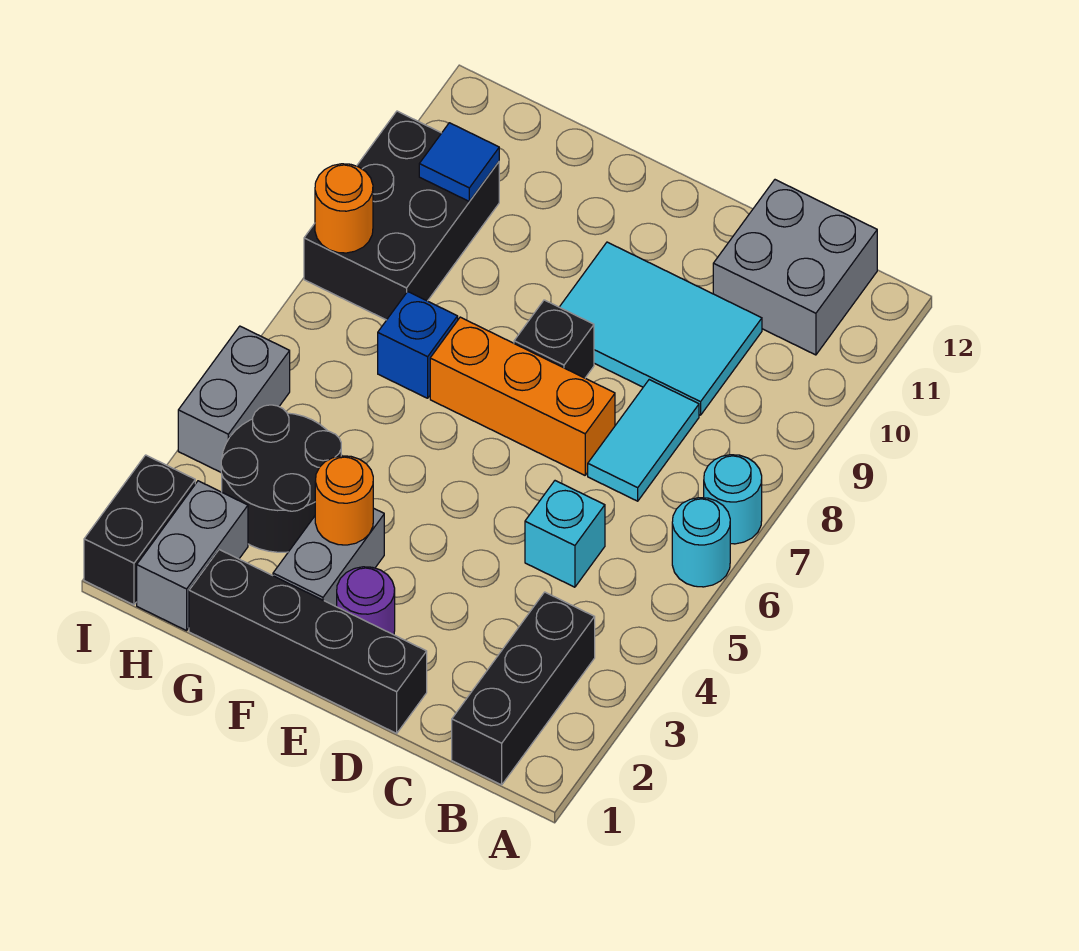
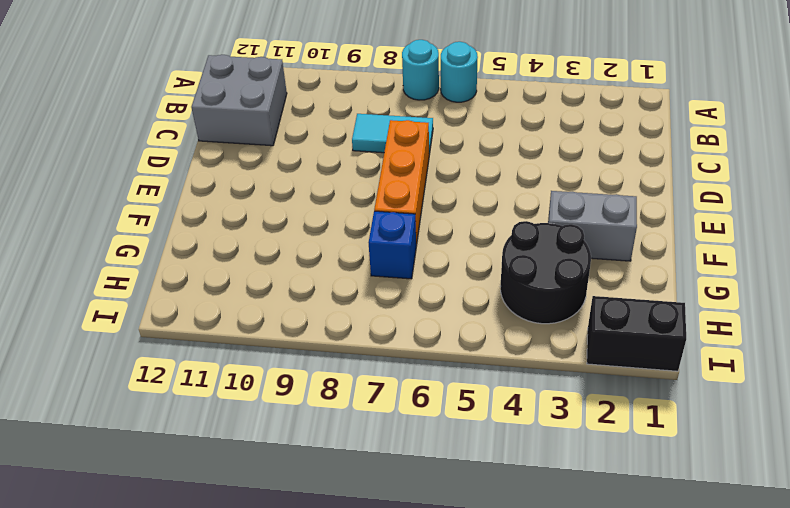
none -> black 1x3 brick [452,592,595,785]
none -> cyan 1x1 brick [525,481,605,587]
none -> cyan 2x3 tile [560,242,762,415]

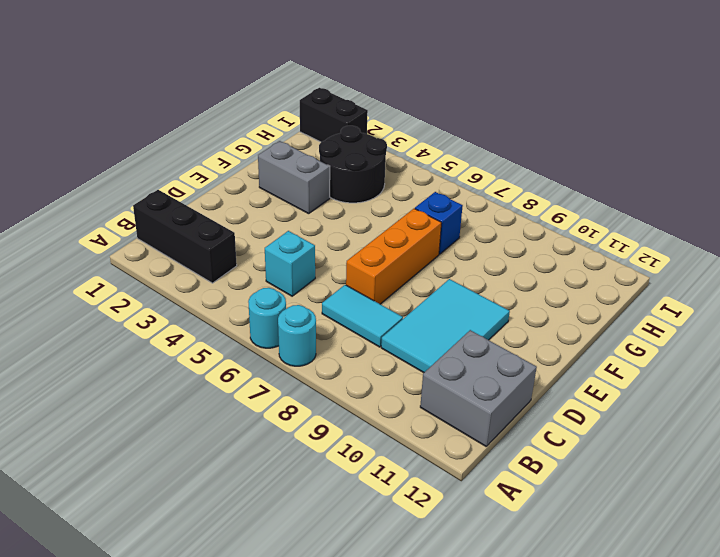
none -> black 1x4 brick [189,550,427,733]
none -> purple 1x1 round brick [337,567,395,635]
none -> black 1x1 brick [514,300,594,378]

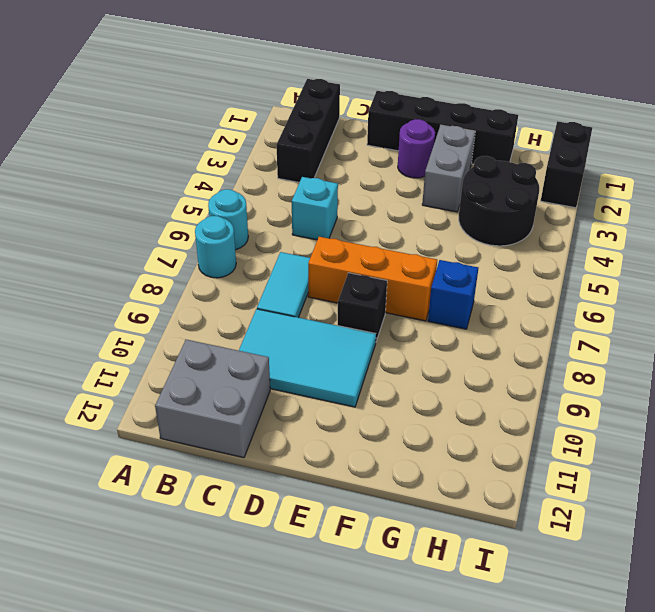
none -> grey 1x2 brick [137,481,248,631]
none -> black 2x3 brick [304,111,499,320]
none -> grey 1x2 brick [178,326,290,472]

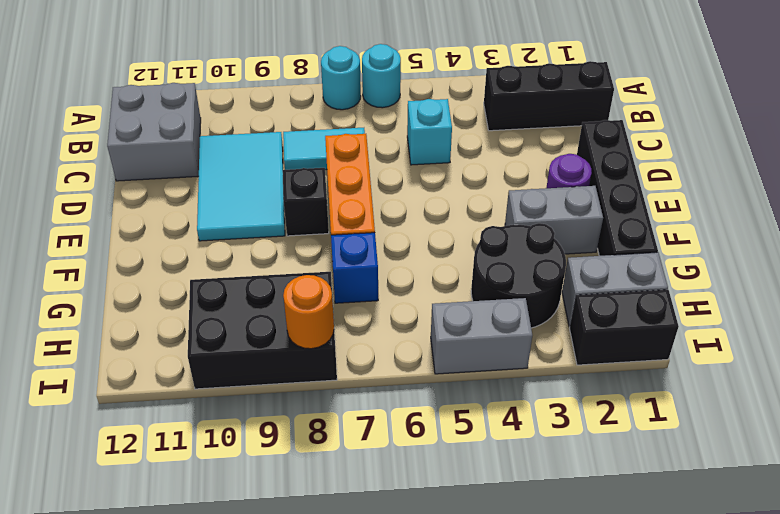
none -> orange 1x1 round brick [315,456,373,545]
none -> blue 1x1 tile [419,123,499,201]

